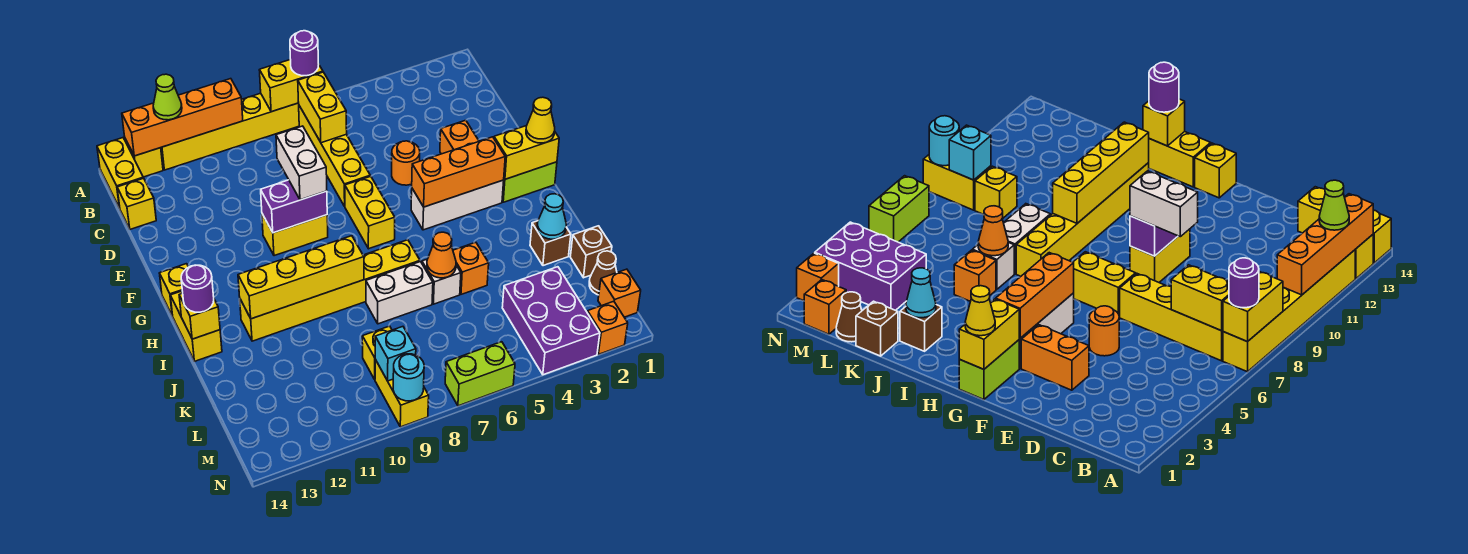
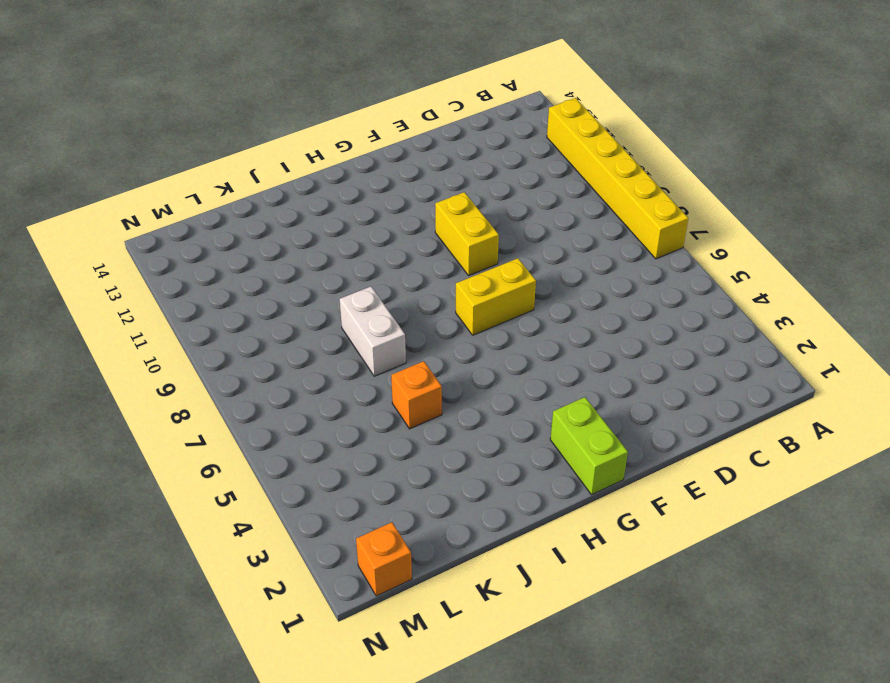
none -> yellow 1x1 brick [125,139,163,177]
none -> yellow 1x2 brick [97,138,143,208]
none -> yellow 1x4 brick [299,106,370,206]
none -> yellow 1x1 brick [117,178,156,229]

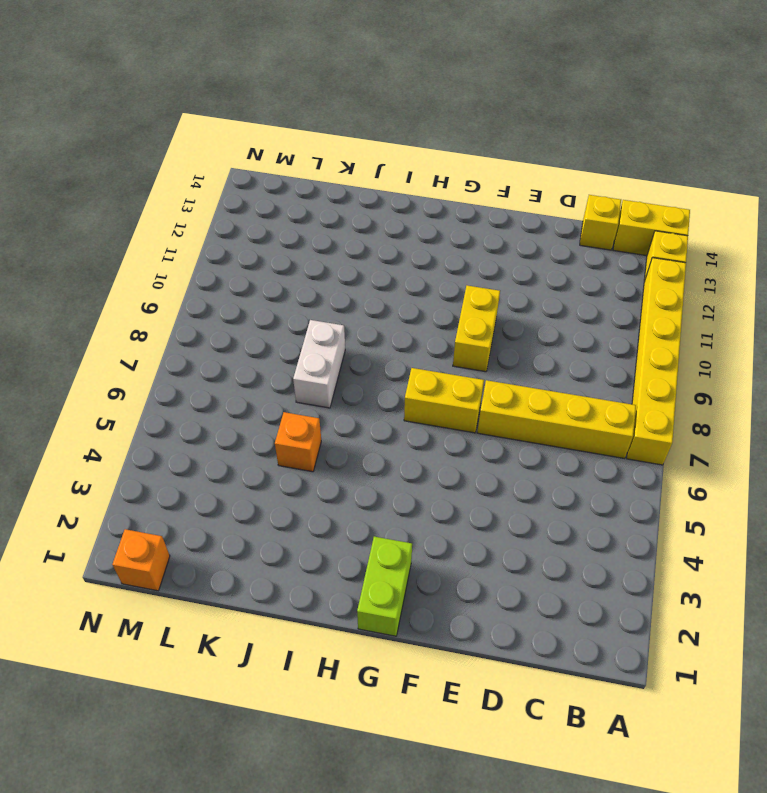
none -> orange 1x2 brick [440,120,479,154]
none -> orange 1x1 round brick [392,141,420,185]
none -> white 1x3 brick [411,180,504,230]
none -> yellow 1x1 brick [160,264,188,316]

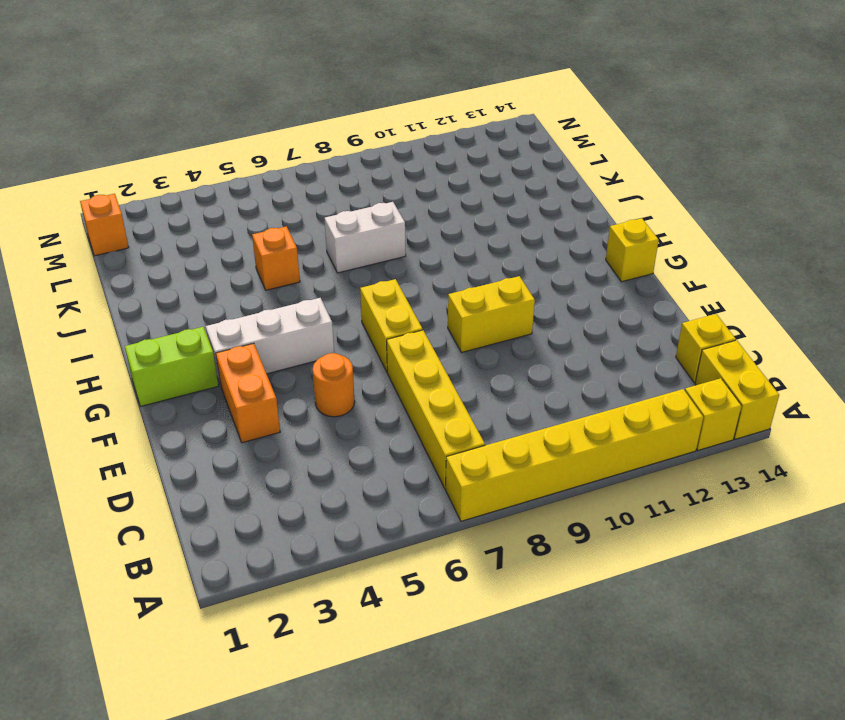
none -> yellow 1x2 brick [170,291,222,361]
none -> yellow 1x6 brick [240,240,420,341]
none -> brown 1x1 brick [530,221,571,266]
none -> white 1x1 brick [422,259,461,304]

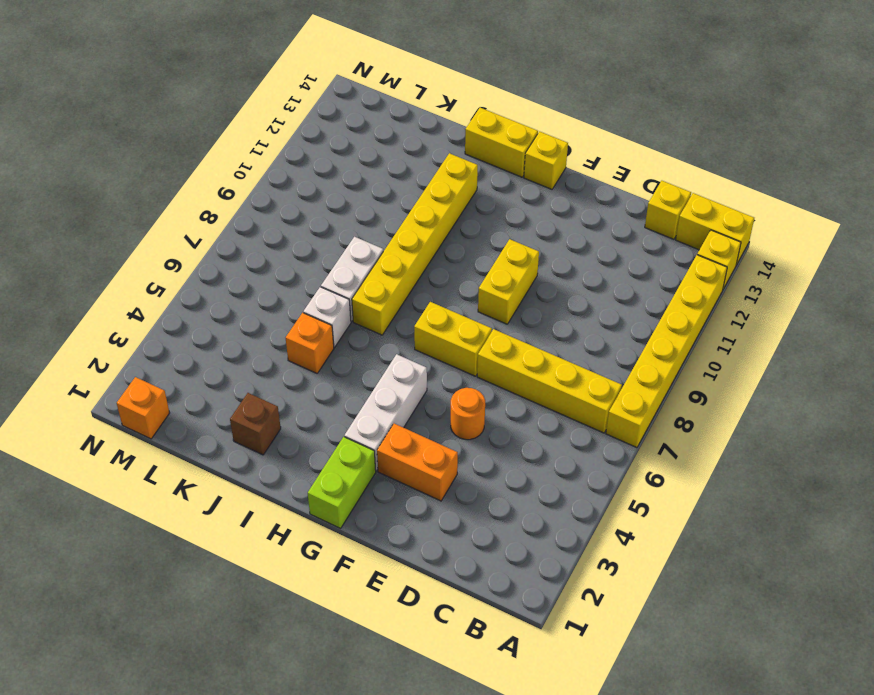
none -> brown 1x1 brick [570,226,612,278]
none -> brown 1x1 cone [589,251,617,295]
none -> purple 2x3 brick [502,267,600,375]
none -> yellow 1x1 brick [362,326,392,379]

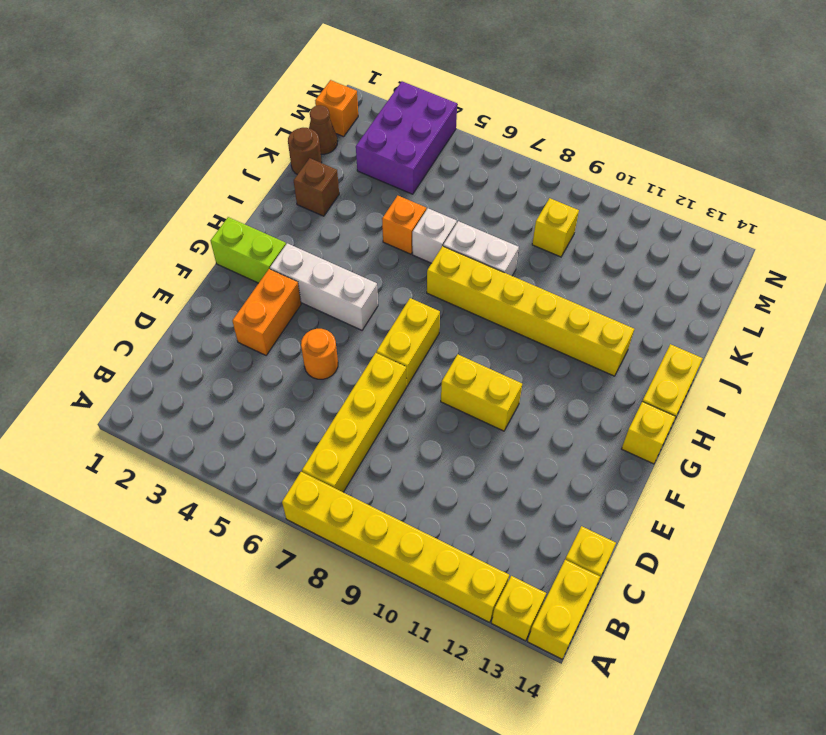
brown 1x1 round brick [288,128,322,175] -> brown 1x1 brick [570,226,612,278]
none -> yellow 1x2 brick [375,360,429,427]
none -> orange 1x1 brick [587,301,628,354]
none -> lime 1x2 brick [445,342,515,406]
none -> yellow 1x2 brick [259,60,323,112]

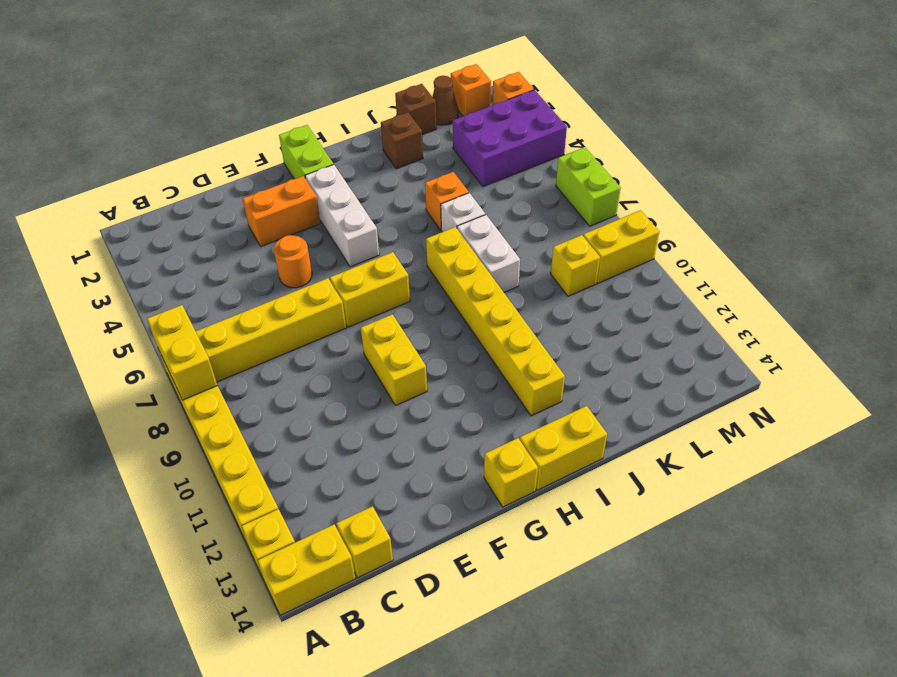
none -> orange 1x4 brick [122,79,243,156]
none -> yellow 1x2 brick [298,72,347,143]
none -> purple 1x2 brick [261,180,327,233]
none -> yellow 1x2 brick [494,126,559,179]

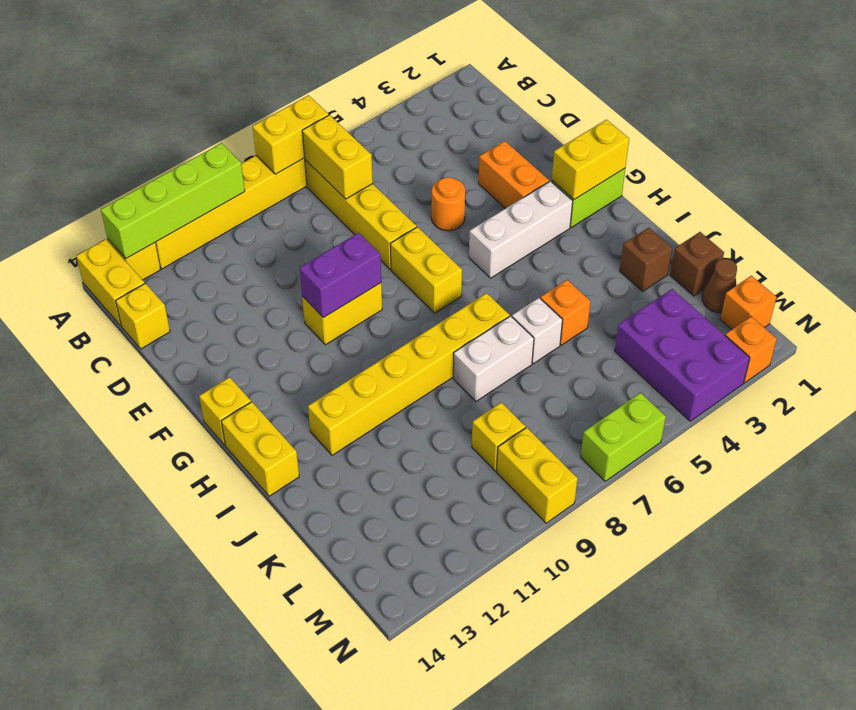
lime 1x4 brick [101,143,245,259] -> orange 1x4 brick [122,79,243,156]
none -> orange 1x3 brick [412,137,505,207]
none -> yellow 1x4 brick [238,236,364,319]
none -> yellow 1x1 brick [179,293,220,339]
none -> cyan 1x1 cone [537,194,566,239]

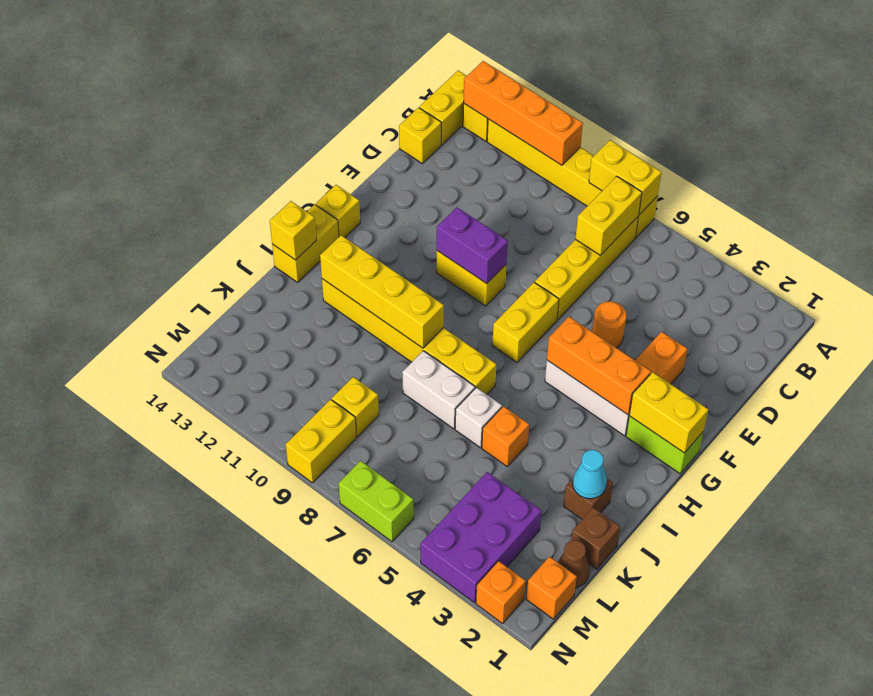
none -> orange 1x1 cone [427,232,456,278]
none -> cyan 1x1 brick [375,327,416,381]
none -> cyan 1x1 round brick [393,354,424,401]
none -> purple 1x1 round brick [290,31,319,76]

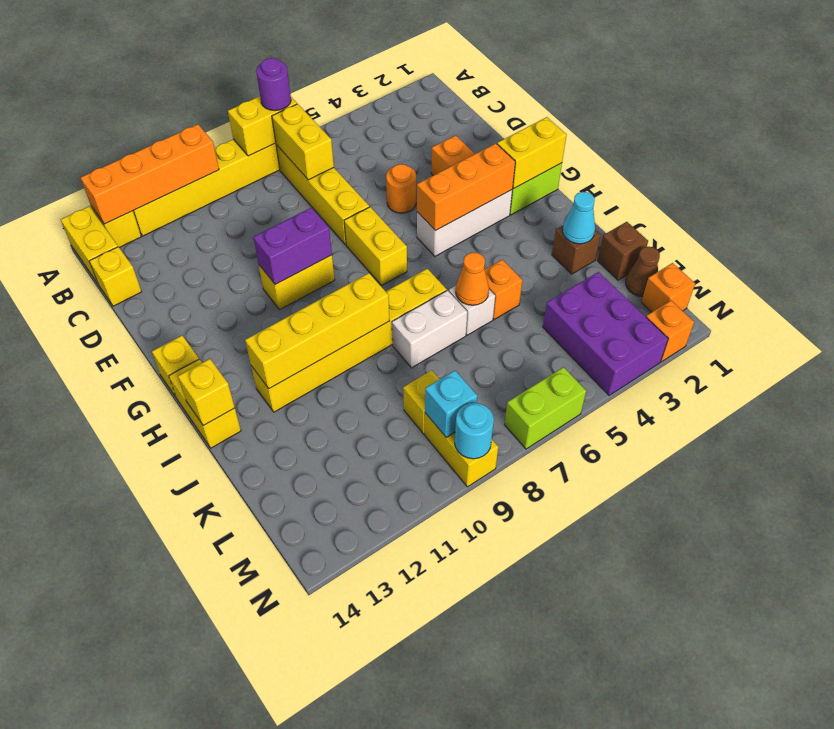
none -> lime 1x1 cone [153,74,182,120]
none -> white 1x2 brick [276,126,327,200]
none -> yellow 1x1 cone [526,97,555,143]
none -> purple 1x1 round brick [181,265,214,312]

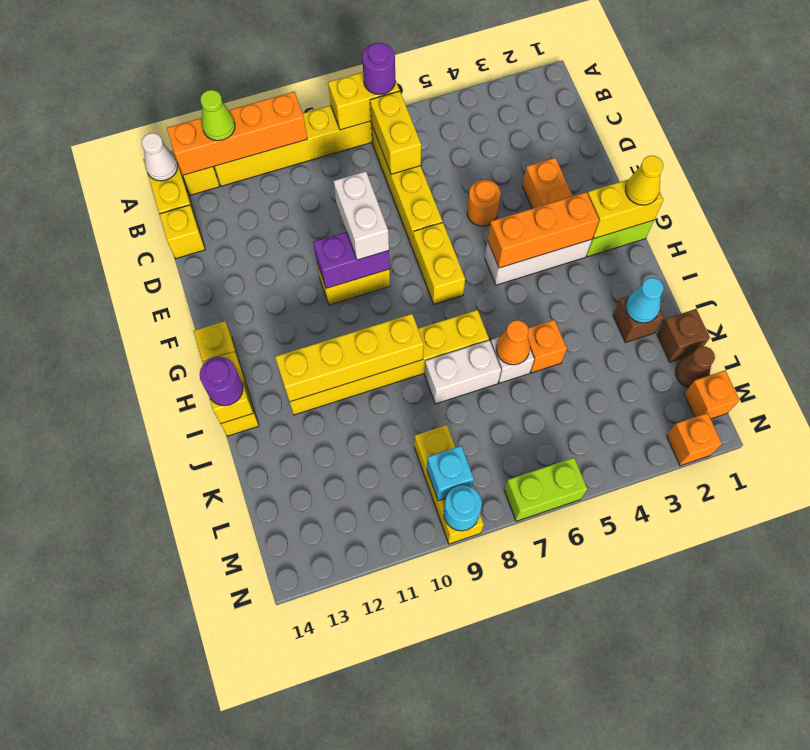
white 1x1 cone [142,133,178,181] -> none
none -> purple 2x3 brick [502,267,600,375]

